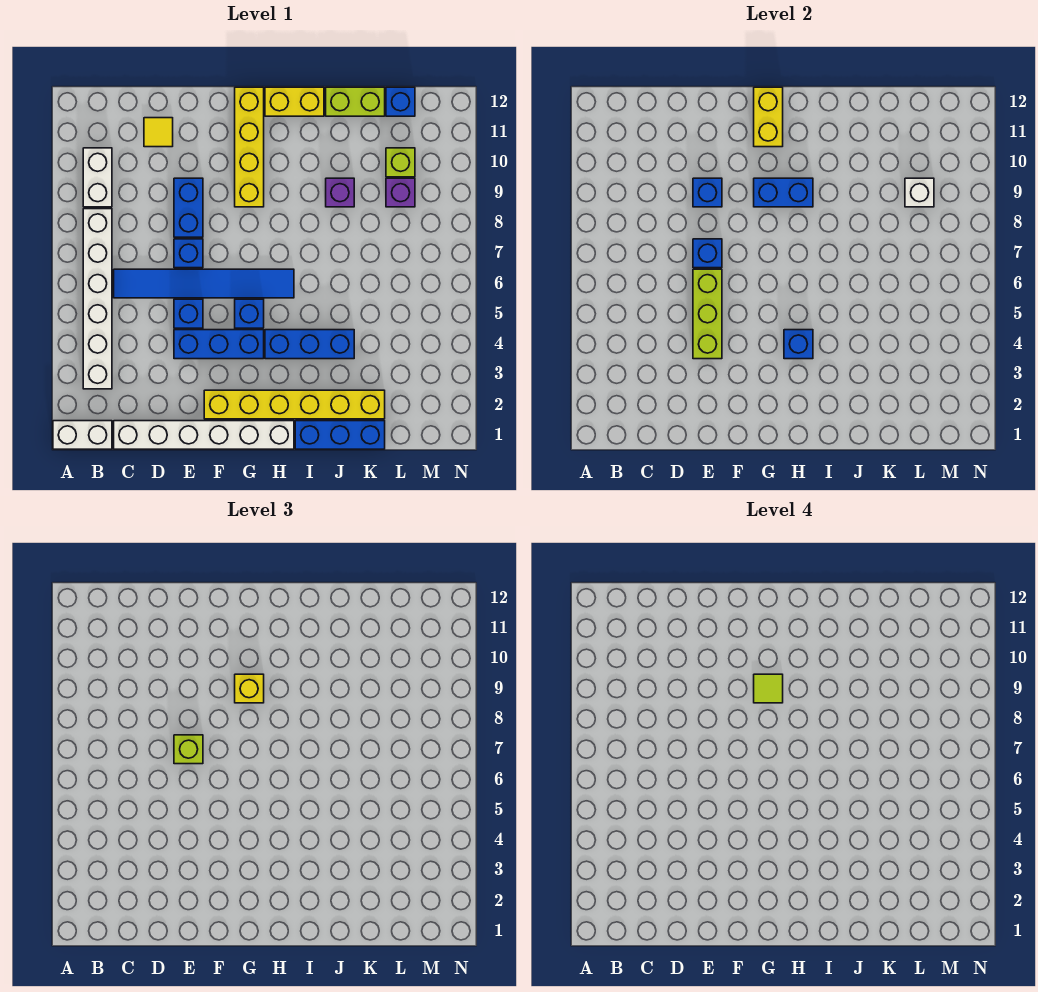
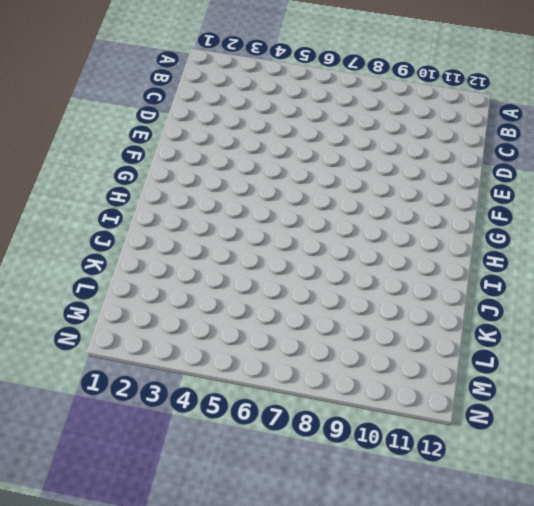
none -> white 1x2 brick [53,421,112,449]
none -> white 1x6 brick [83,209,112,389]
none -> white 1x2 brick [83,148,112,207]
none -> white 1x6 brick [114,421,294,449]

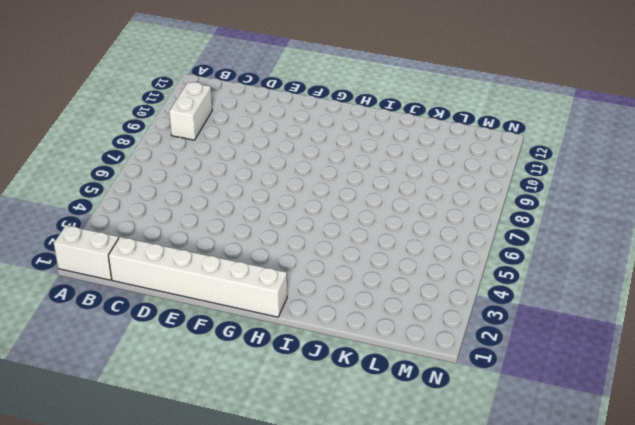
none -> white 1x6 brick [83,209,112,389]
none -> blue 1x6 tile [114,269,294,298]
none -> yellow 1x1 tile [144,118,173,147]
none -> blue 1x3 brick [174,330,264,359]

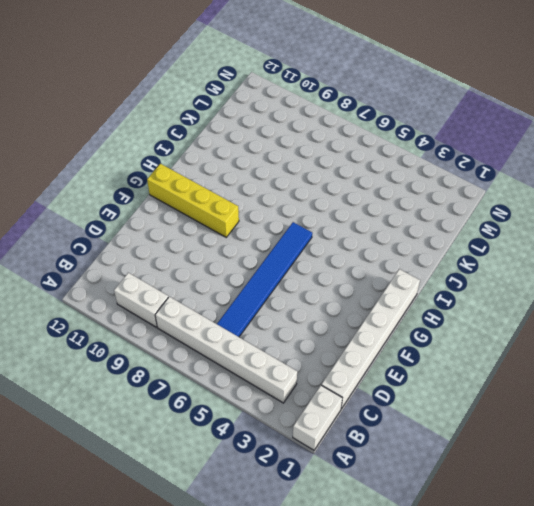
none -> yellow 1x1 tile [144,118,173,147]
none -> blue 1x3 brick [174,330,264,359]
none -> blue 1x1 brick [174,299,203,328]
none -> blue 1x1 brick [174,239,203,268]

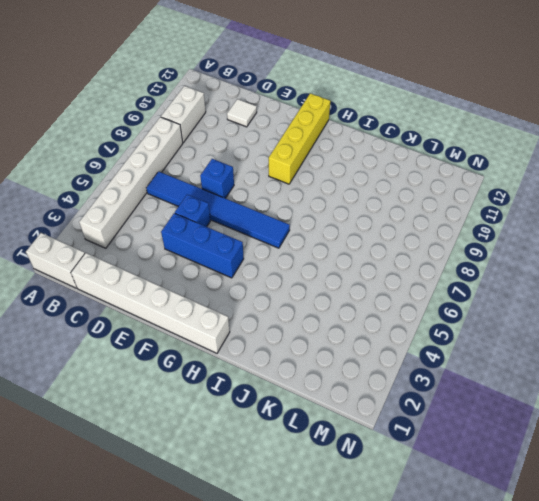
white 1x1 tile [227,99,257,127] -> yellow 1x1 tile [144,118,173,147]
none -> blue 1x2 brick [174,178,203,237]
none -> yellow 1x6 brick [204,390,385,419]
none -> blue 1x1 brick [235,299,264,328]
none -> blue 1x3 brick [265,330,354,359]

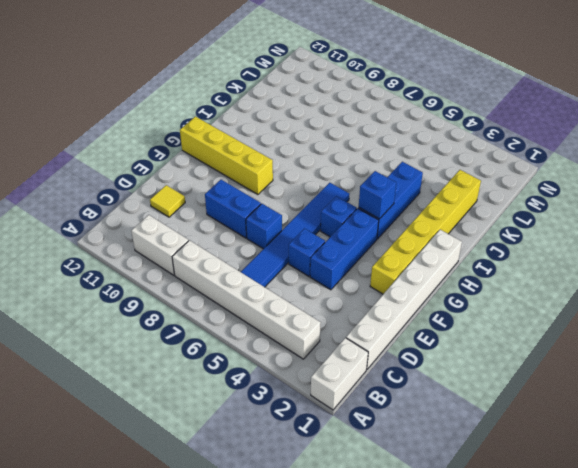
none -> yellow 1x2 brick [265,87,324,116]
none -> blue 1x3 brick [295,421,385,449]
none -> purple 1x1 brick [326,178,354,207]
none -> lime 1x2 brick [326,87,385,116]

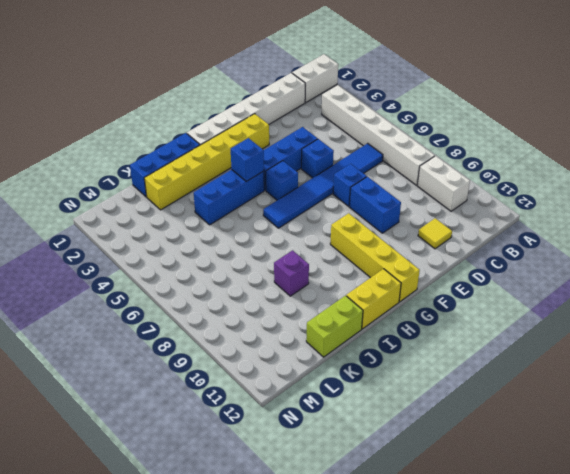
none -> purple 1x1 brick [386,178,415,207]
none -> lime 1x1 brick [386,148,415,177]
none -> blue 1x1 brick [386,87,415,116]
none -> lime 1x3 brick [693,269,722,359]

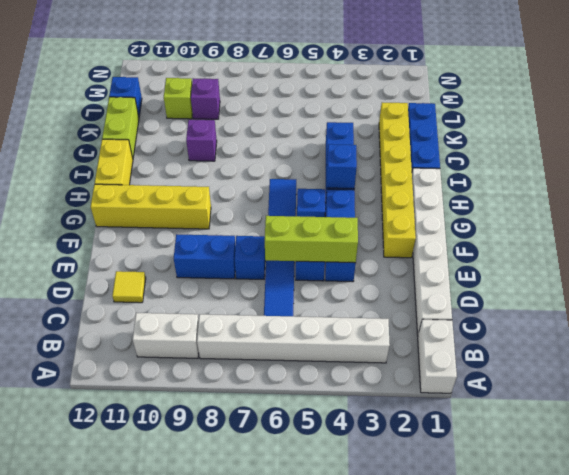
none -> blue 1x1 brick [693,239,722,268]
none -> blue 1x1 brick [693,178,722,207]
none -> blue 1x2 brick [754,178,813,207]
none -> yellow 1x2 brick [754,87,783,147]

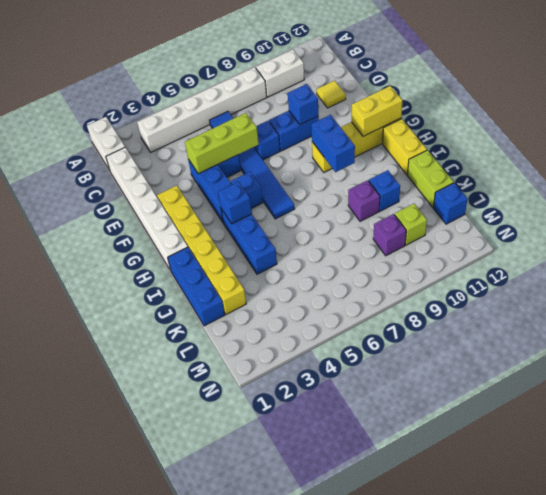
blue 1x1 brick [369,170,400,211] -> blue 1x1 brick moved to [693,239,722,268]
none -> white 1x1 brick [905,178,934,207]
none -> lime 1x1 brick [174,735,203,764]
none -> yellow 1x1 brick [235,674,264,703]
none -> lime 1x1 tile [754,674,783,703]

